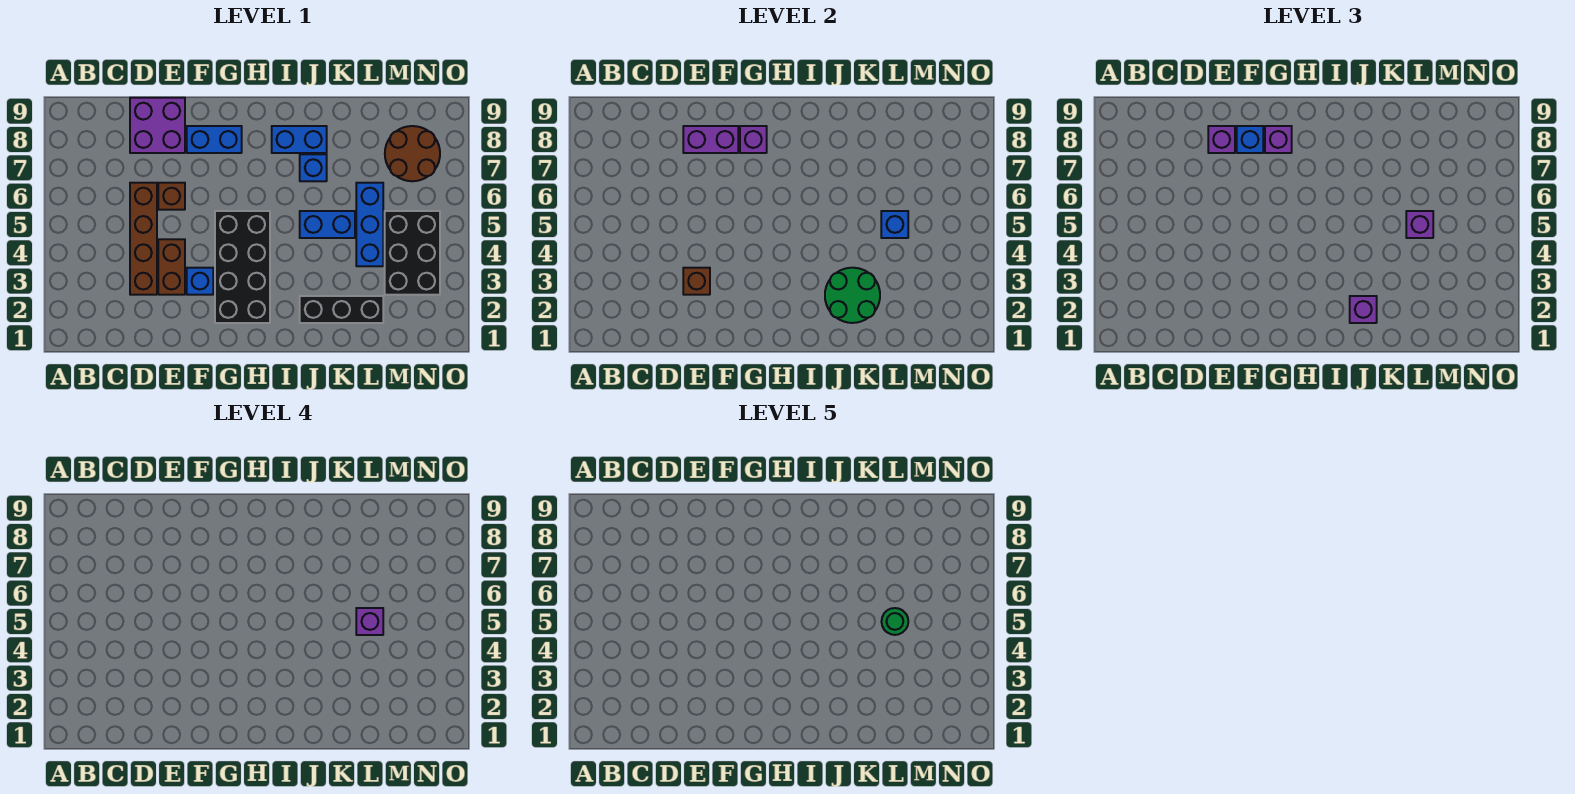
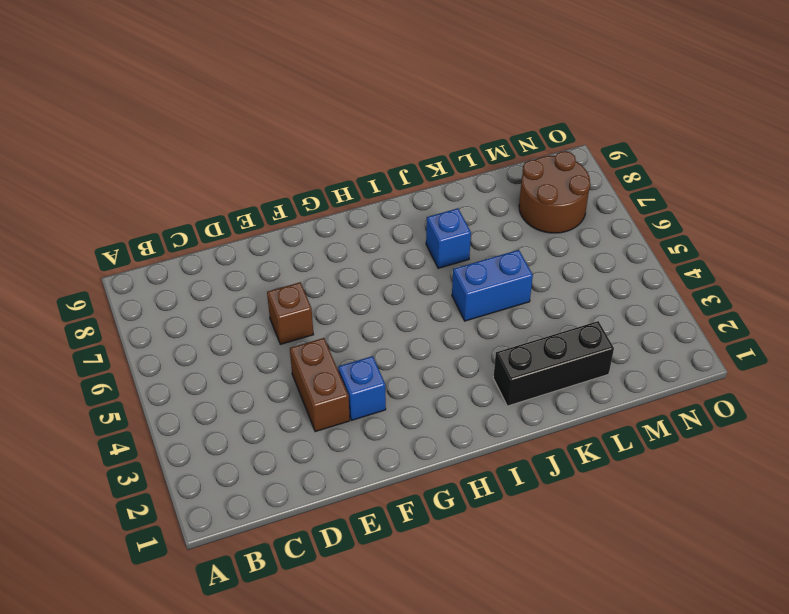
none -> brown 1x4 brick [130,183,157,295]
none -> purple 2x2 brick [130,98,185,153]
none -> blue 1x2 brick [187,126,242,153]

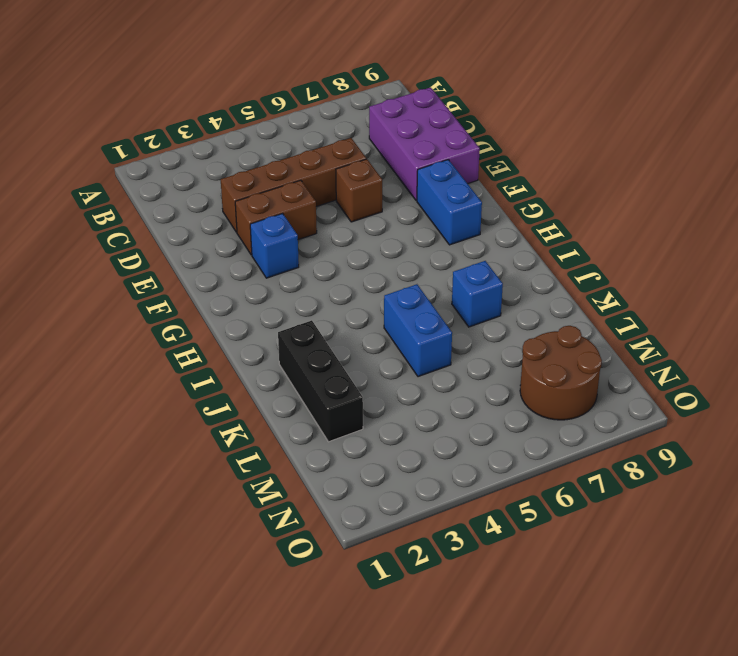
purple 2x3 brick [369,87,480,201] -> purple 2x2 brick [130,98,185,153]
none -> black 2x4 brick [215,211,270,323]
none -> blue 1x2 brick [272,126,327,153]
none -> blue 1x3 brick [356,183,383,266]

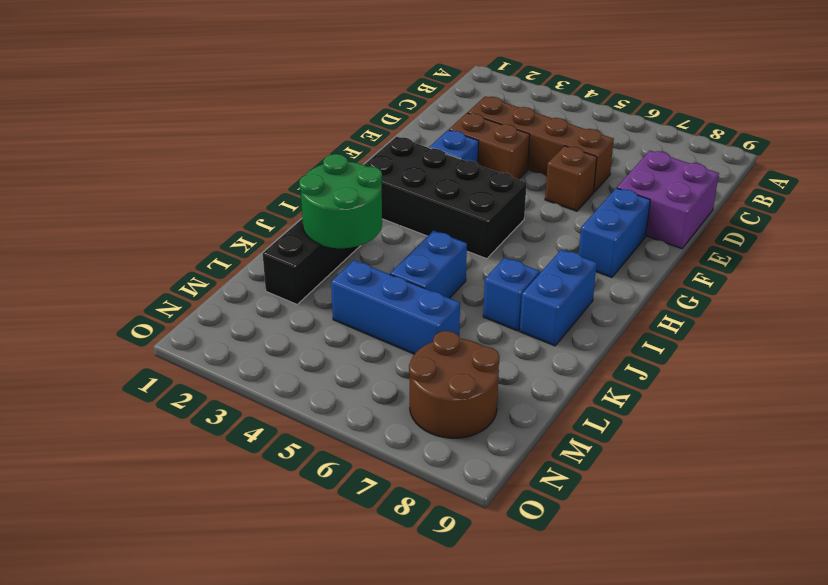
none -> black 2x3 brick [385,211,440,295]
none -> brown 1x1 brick [683,268,710,295]
none -> purple 1x2 brick [683,126,738,153]

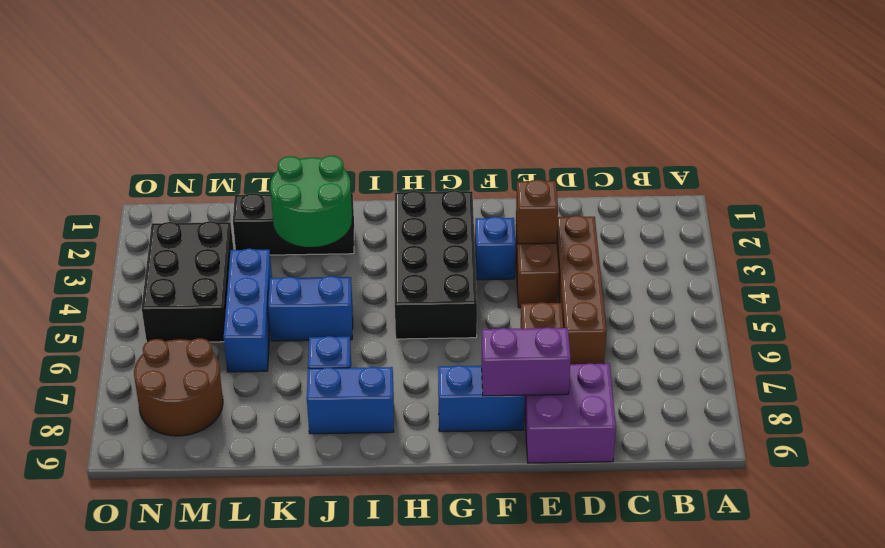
none -> purple 1x1 brick [740,126,767,153]
none -> blue 1x1 brick [881,211,908,238]
none -> purple 1x1 brick [1208,126,1235,153]

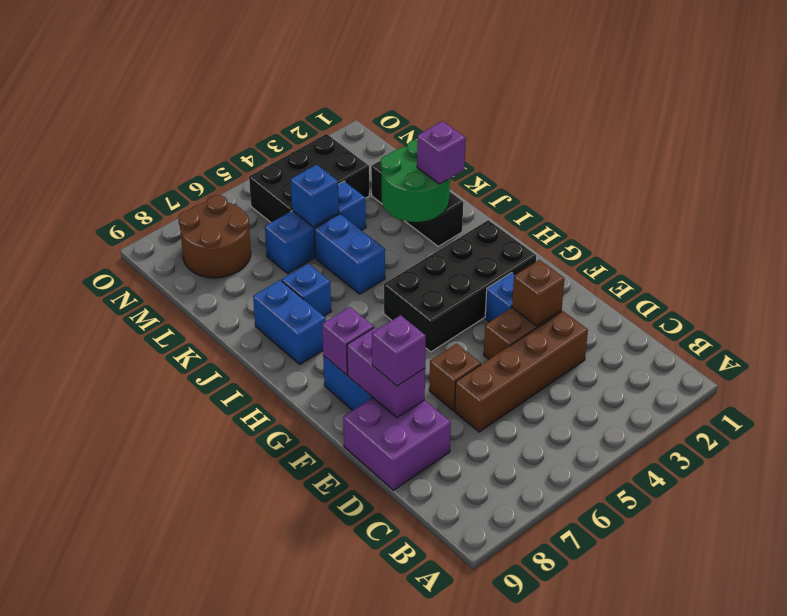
none -> blue 1x1 brick [1237,126,1263,153]
none -> purple 1x1 brick [1265,126,1292,153]
none -> purple 1x1 brick [1406,211,1433,238]

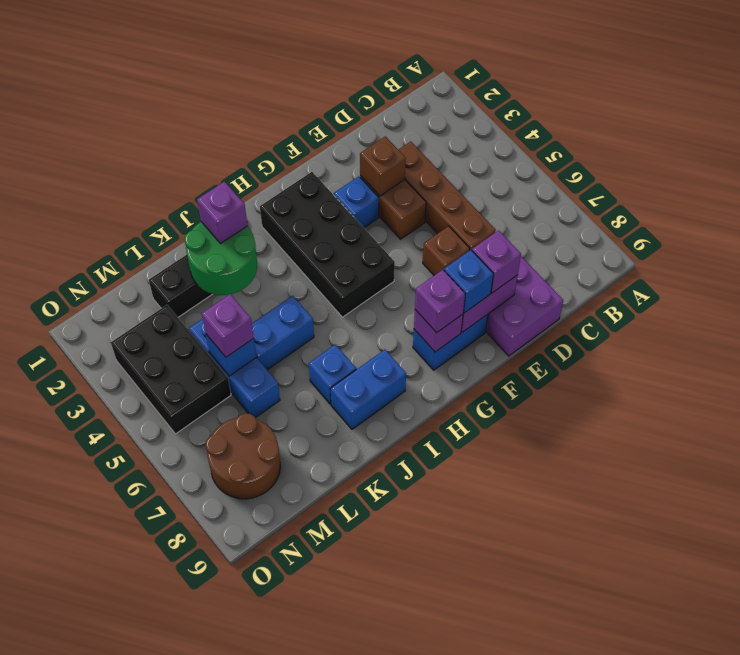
none -> purple 1x1 brick [356,608,383,635]
none -> green 1x1 round brick [882,608,908,635]

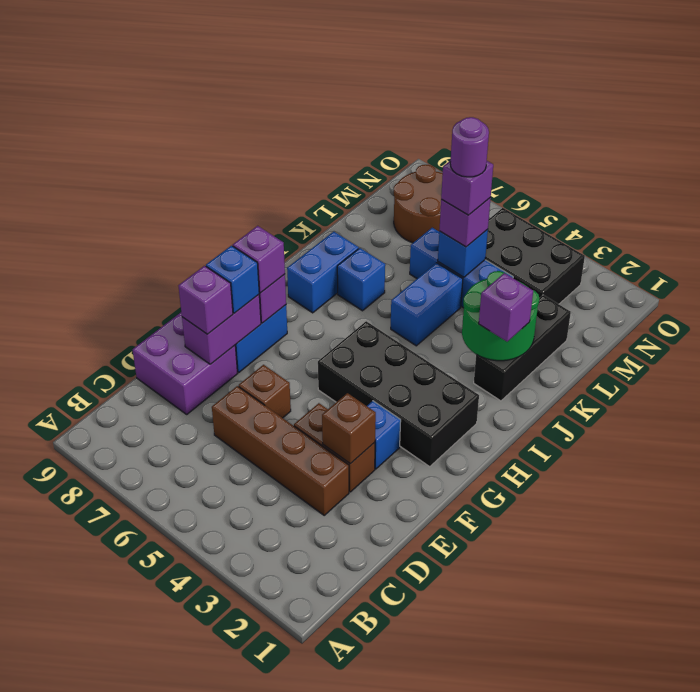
purple 1x1 round brick [450,117,489,177] -> green 1x1 round brick [882,608,908,635]

